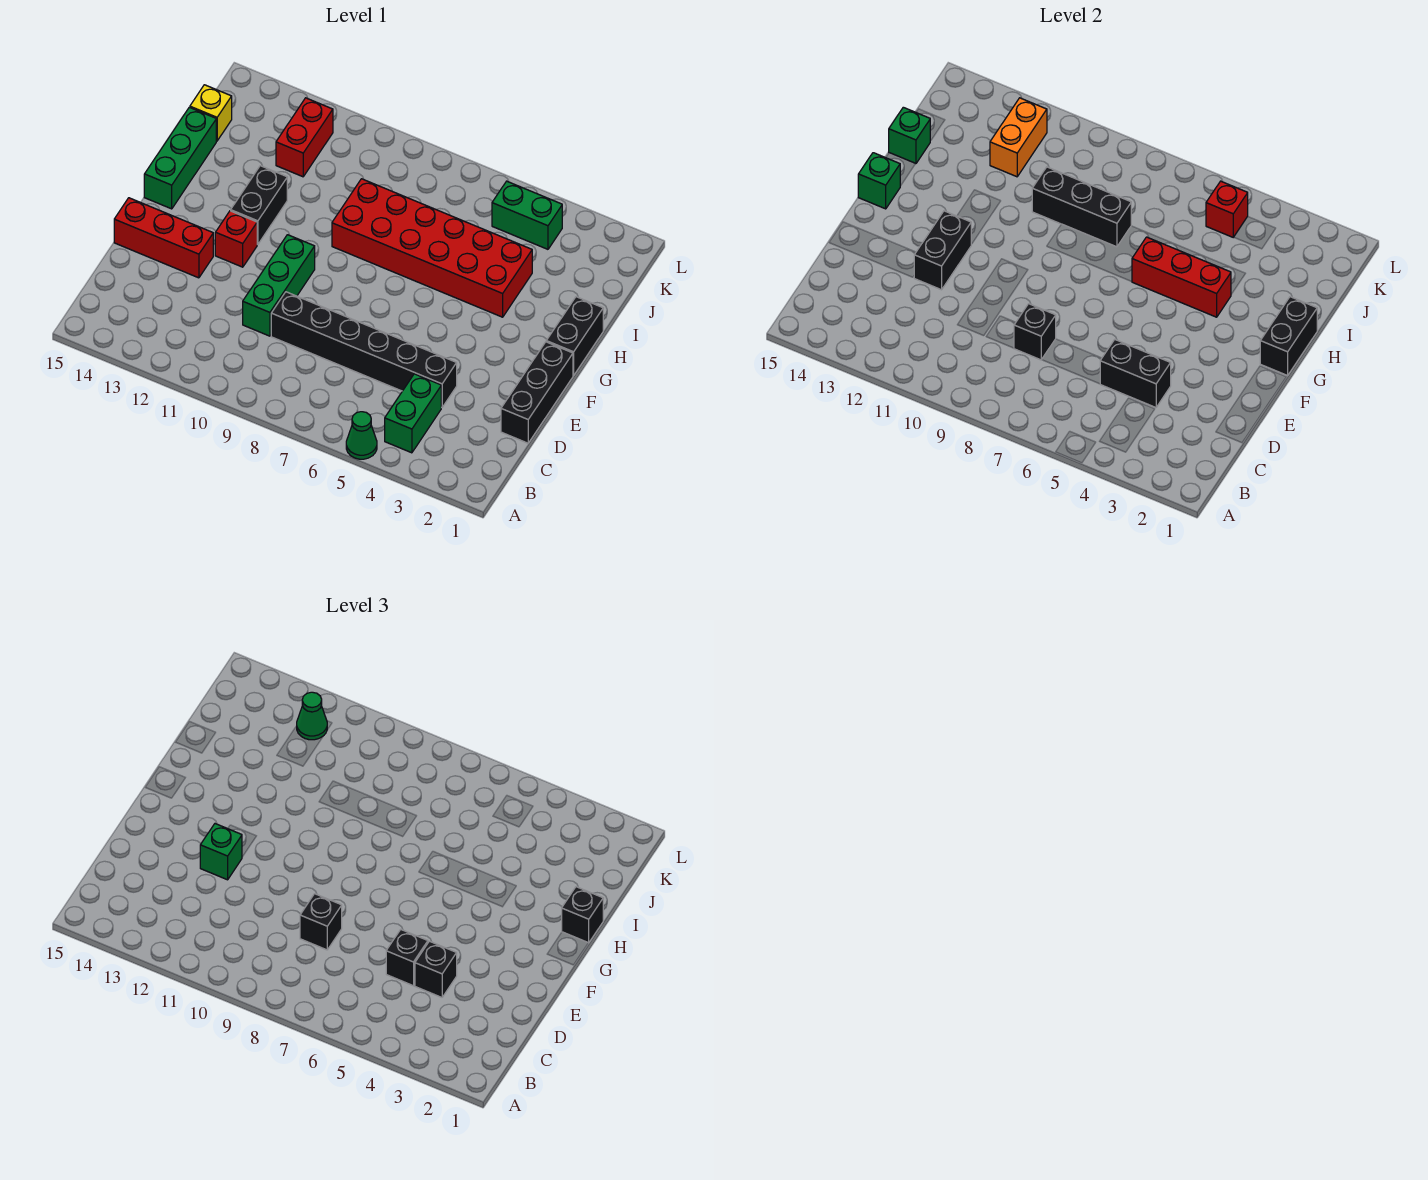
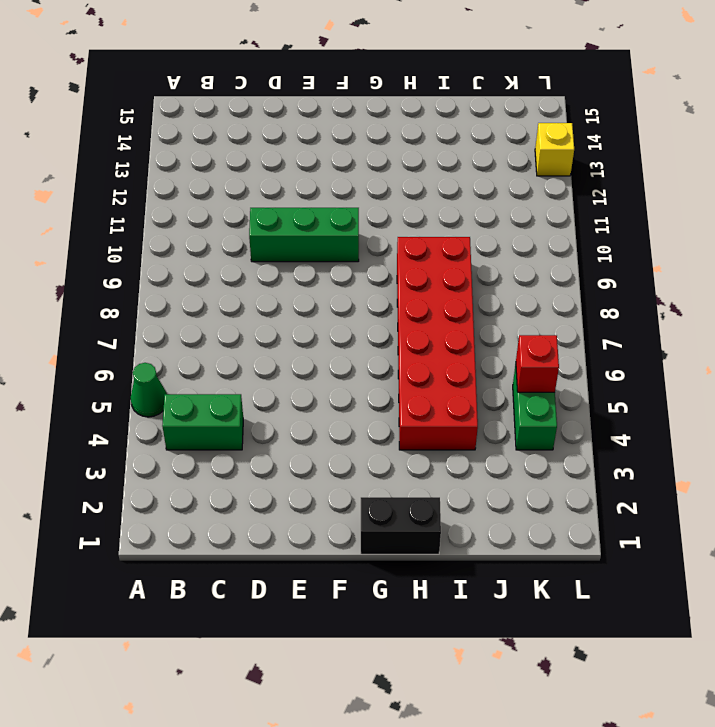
yellow 1x1 brick [535,123,574,176] -> yellow 1x1 brick moved to [190,85,232,141]
none -> black 1x3 brick [501,342,573,443]
none -> black 1x6 brick [271,292,457,407]
none -> red 1x3 brick [114,198,213,278]
none -> red 1x1 brick [215,211,257,267]

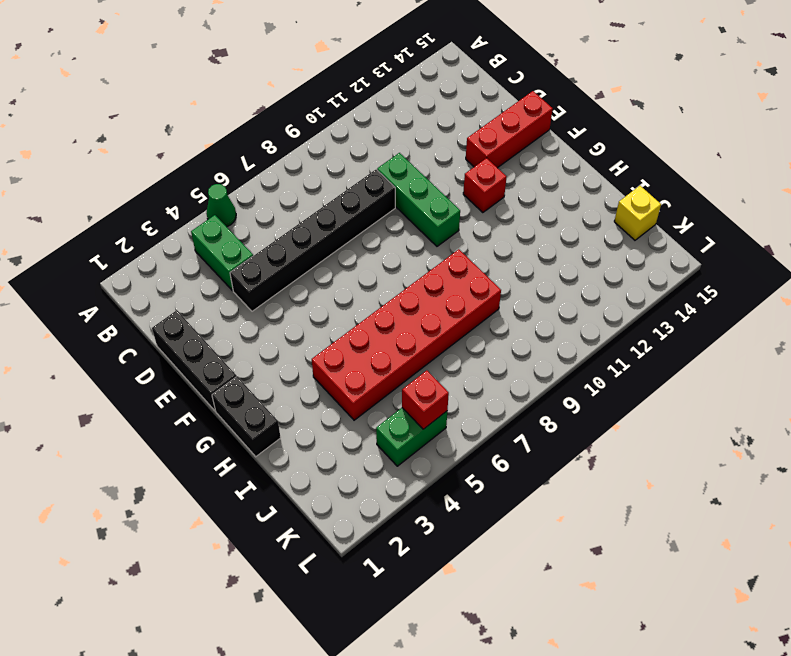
none -> black 1x2 brick [231,166,287,245]
none -> green 1x3 brick [144,107,216,209]
none -> red 1x2 brick [276,98,333,177]
none -> black 1x2 brick [1100,340,1171,407]

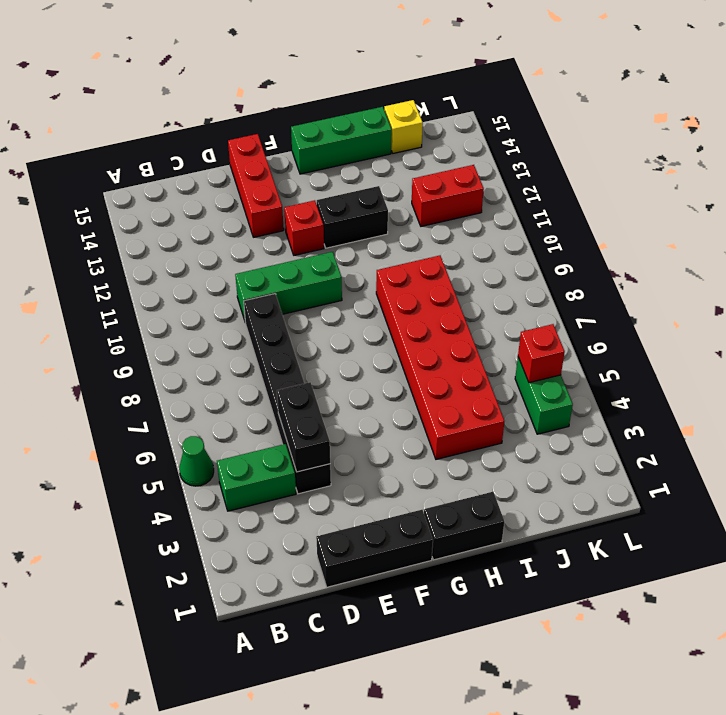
none -> black 1x1 brick [1014,304,1056,360]
none -> black 1x2 brick [914,211,971,290]
none -> black 1x2 brick [1260,297,1317,375]
none -> green 1x1 brick [858,153,900,209]

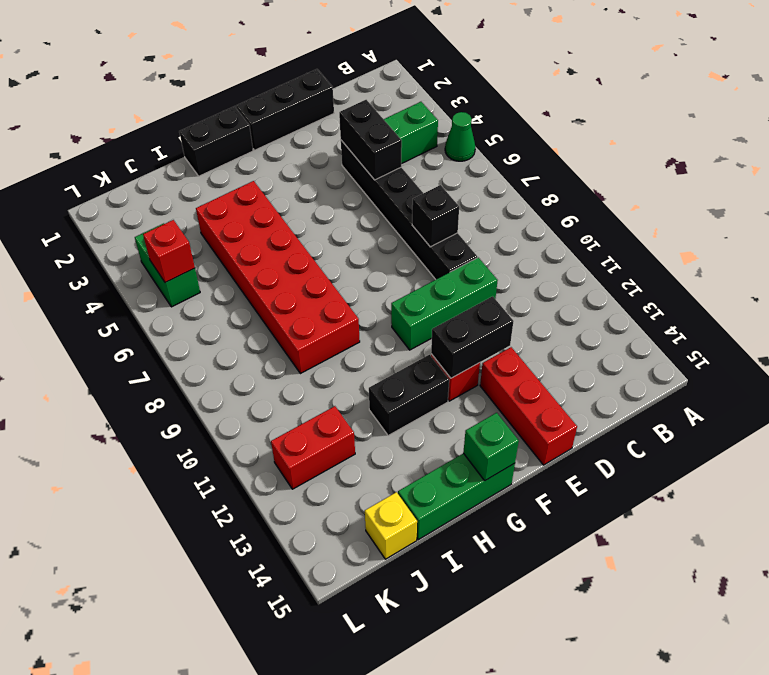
none -> black 1x2 brick [1260,297,1317,375]
none -> red 1x3 brick [1132,237,1231,317]
none -> black 1x3 brick [1032,167,1131,247]
none -> green 1x1 brick [889,107,931,164]

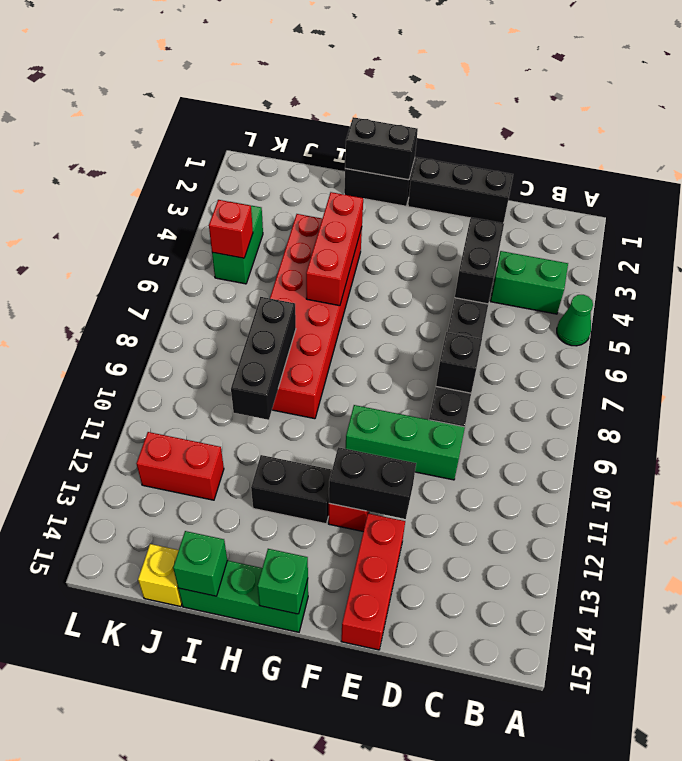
none -> orange 1x2 brick [990,98,1047,177]
none -> black 1x1 brick [415,941,457,997]
none -> black 1x1 brick [386,930,428,986]
none -> black 1x1 brick [300,894,342,950]

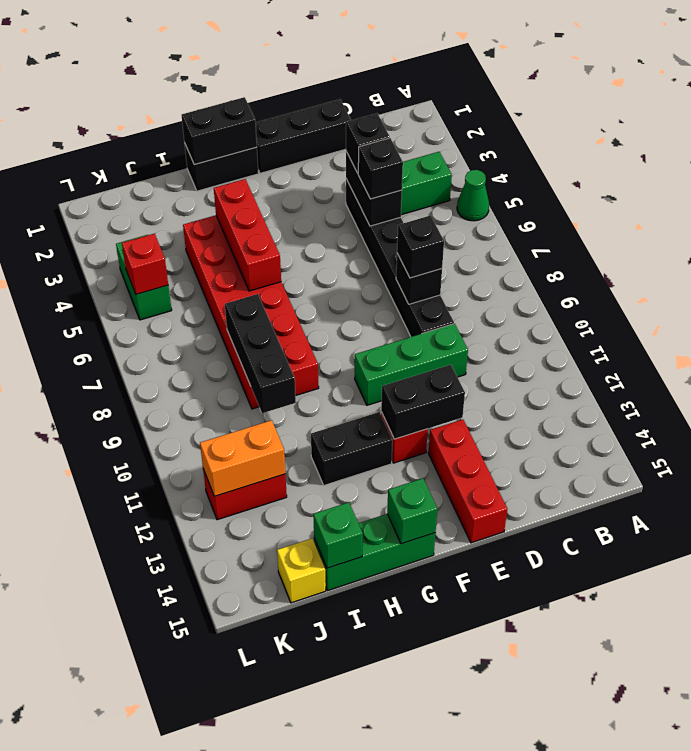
none -> green 1x1 brick [200,824,242,880]
none -> black 1x1 brick [562,887,603,943]
none -> green 1x1 cone [297,692,327,740]

